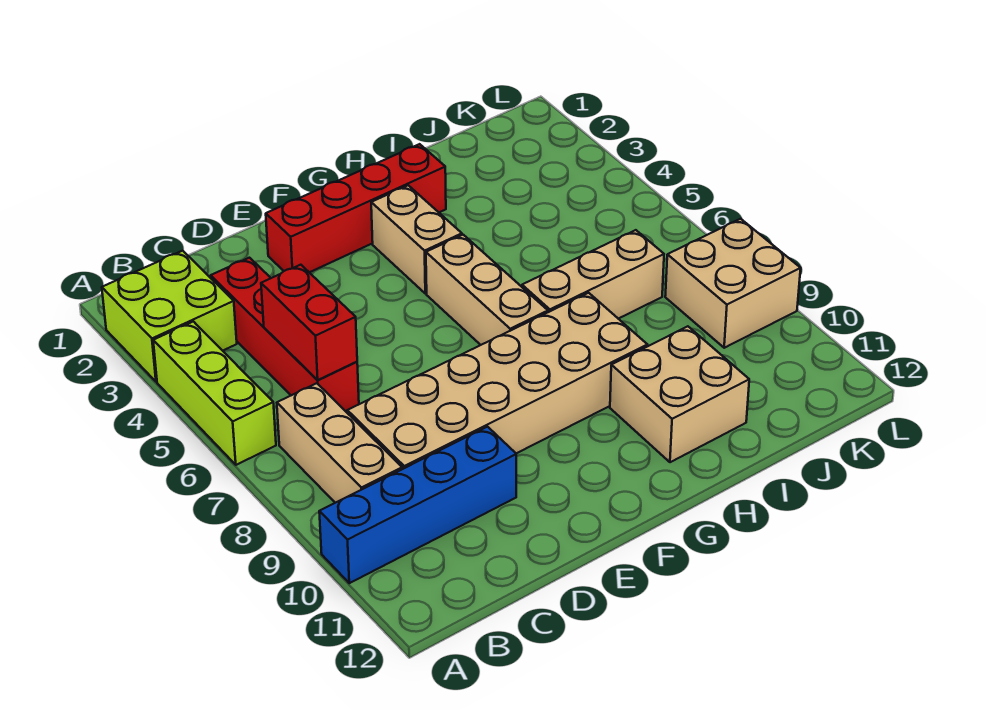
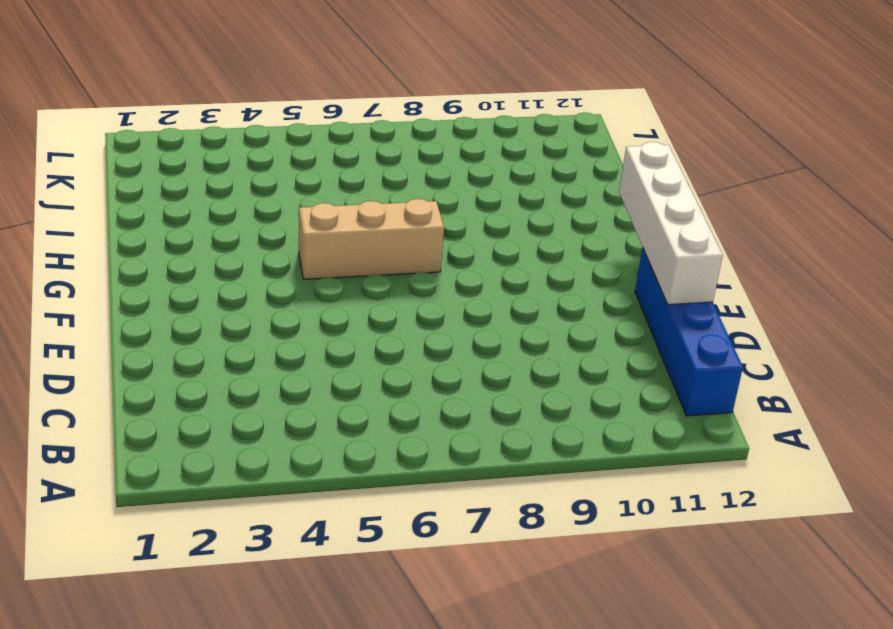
blue 1x4 brick [635,248,743,416] -> blue 1x4 brick moved to [319,427,516,583]
white 1x4 brick [619,142,723,305] -> none
none -> lime 2x2 brick [102,251,237,382]
none -> lime 1x3 brick [153,321,276,465]
none -> tan 1x3 brick [277,383,402,503]

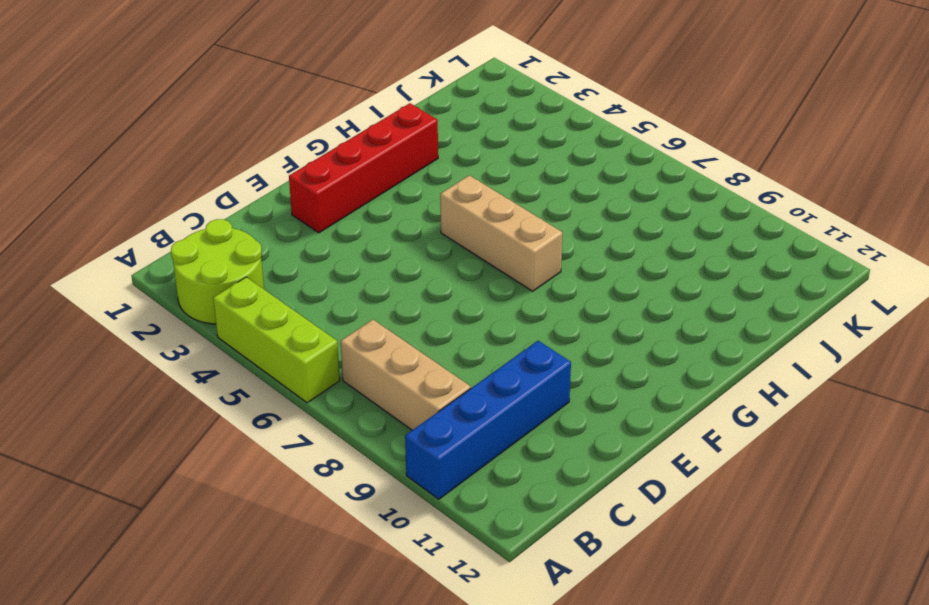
lime 2x2 round brick [171,219,264,324] -> lime 2x2 brick [102,251,237,382]
none -> red 1x4 brick [211,258,359,411]
none -> tan 2x6 brick [347,293,647,469]
none -> tan 1x2 brick [371,185,462,294]

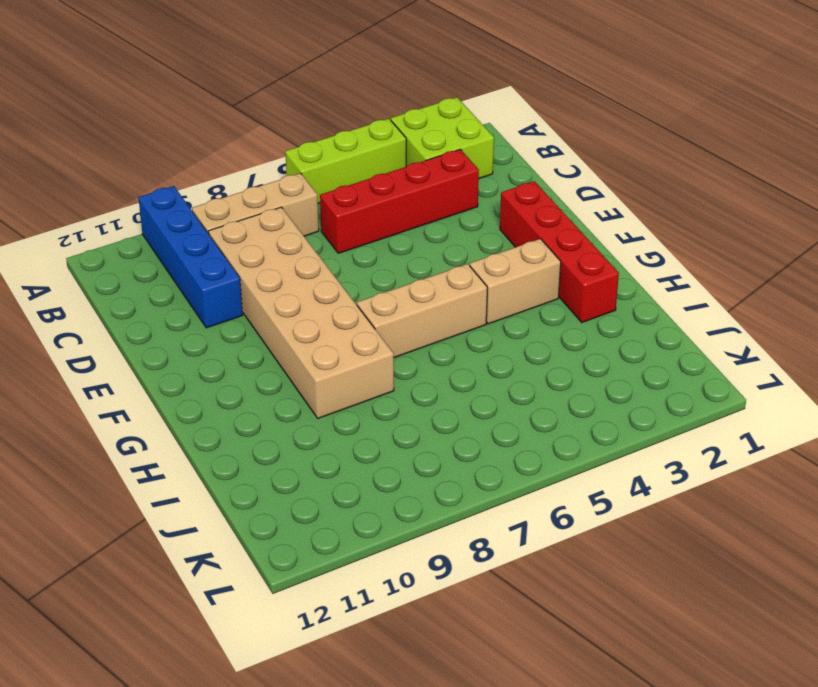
none -> tan 1x3 brick [522,230,664,319]
none -> tan 2x2 brick [610,326,749,462]
none -> tan 2x2 brick [665,219,801,348]

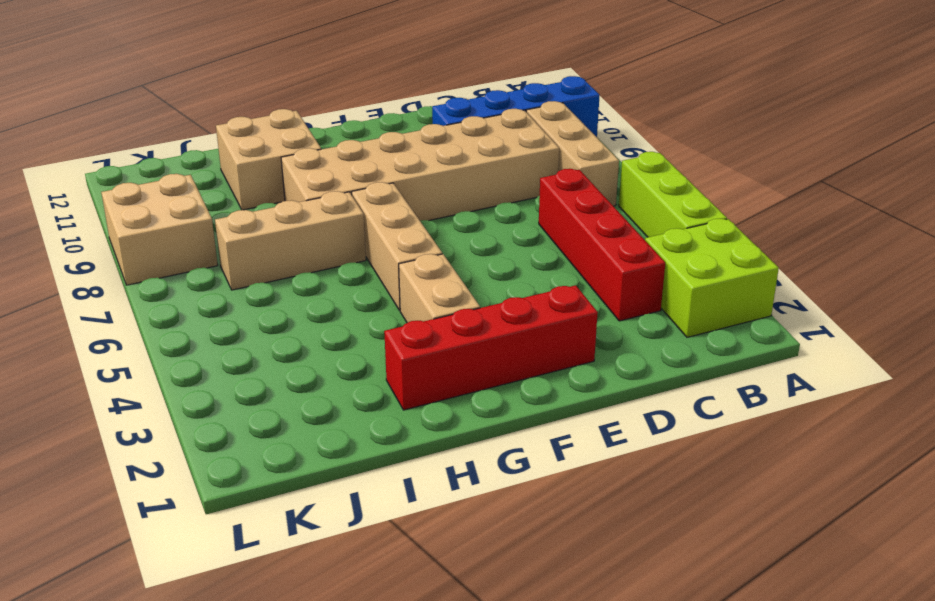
none -> red 1x2 brick [261,265,357,380]

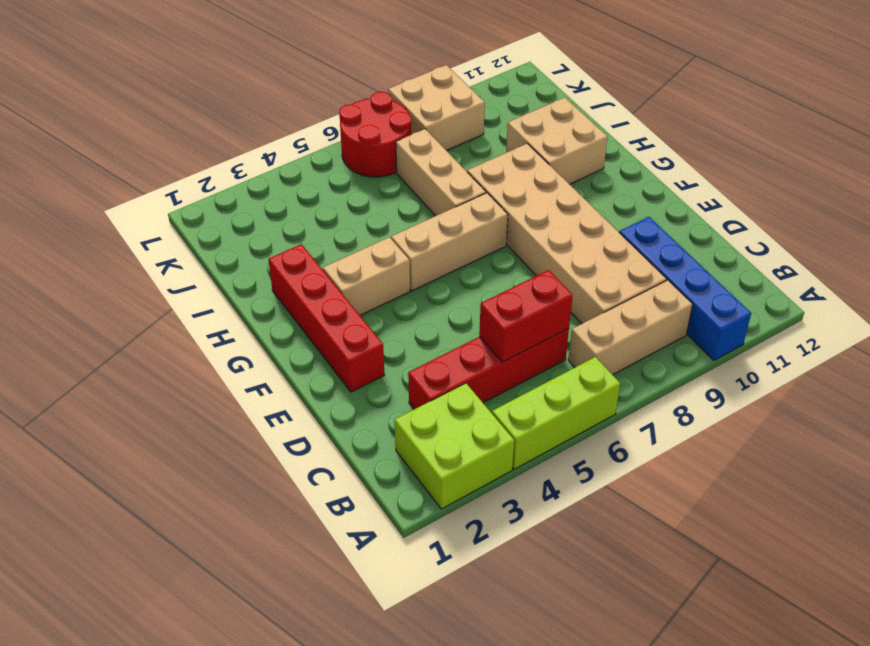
red 2x2 round brick [339,92,411,177] -> none

